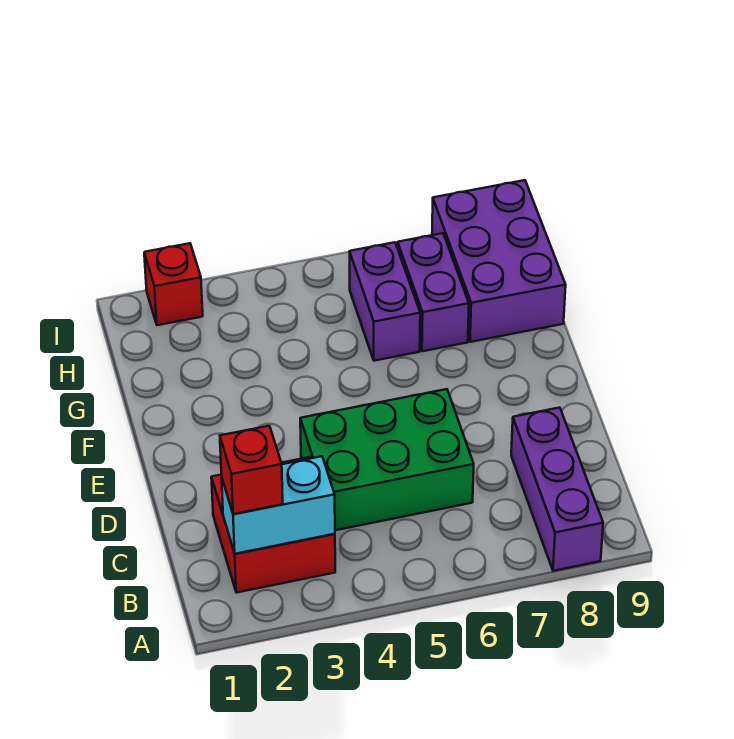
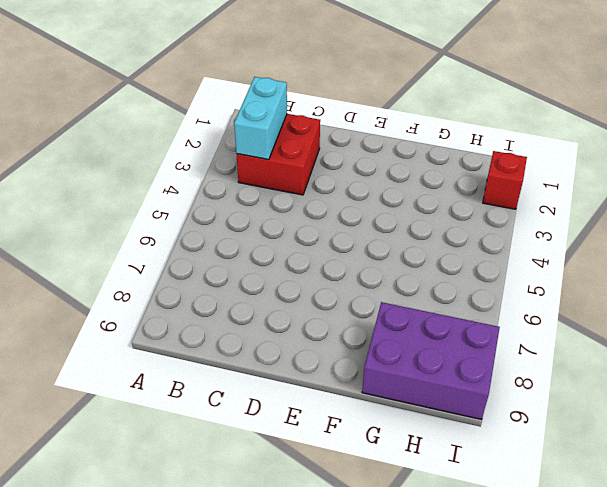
none -> purple 1x3 brick [511,408,603,571]
none -> green 2x3 brick [300,389,474,530]

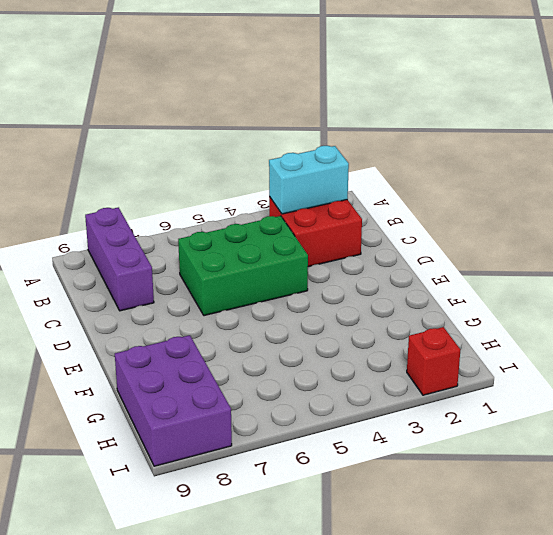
none -> purple 1x2 brick [350,242,420,361]
none -> purple 1x2 brick [398,233,469,351]

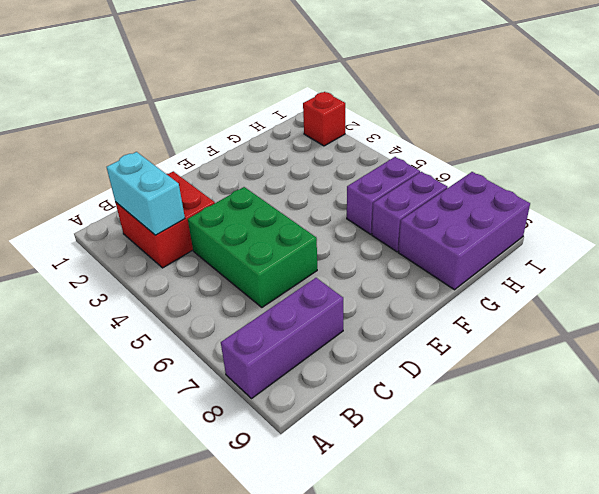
none -> red 1x1 brick [220,426,283,514]

